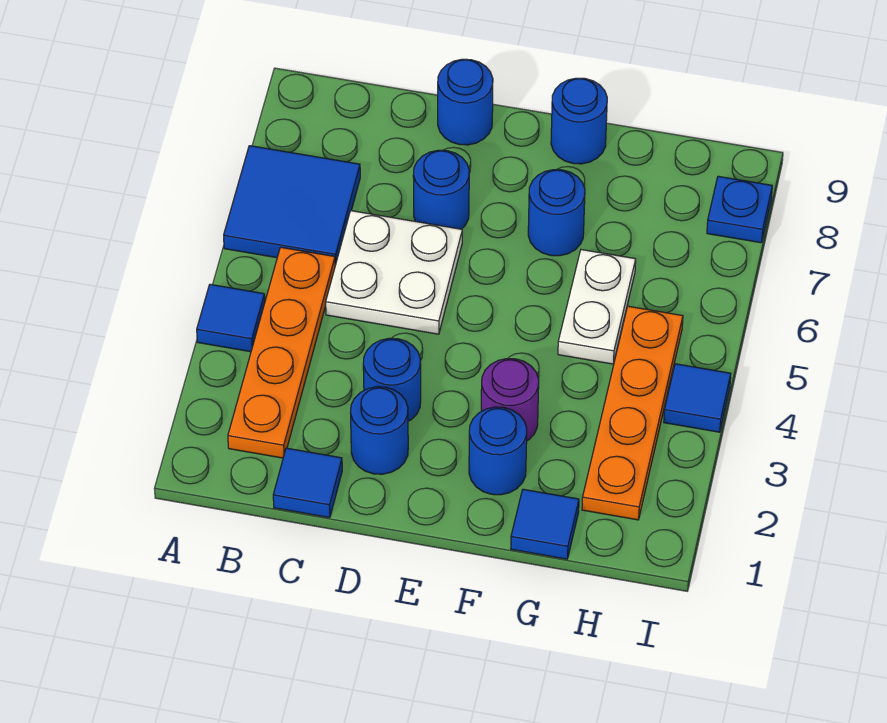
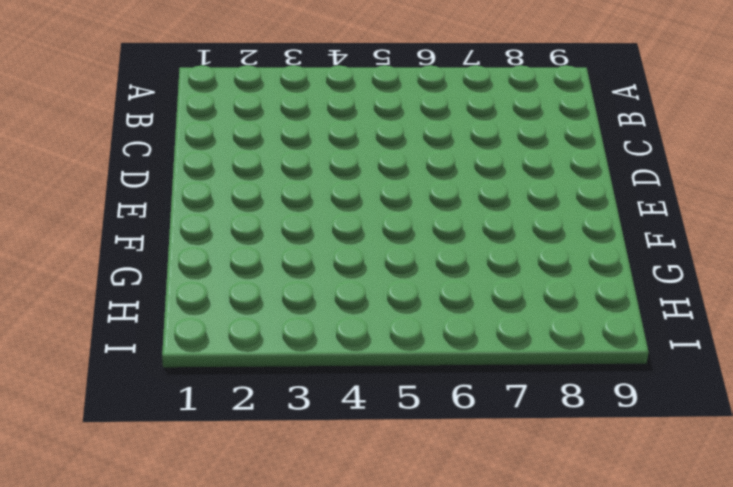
none -> blue 1x1 tile [197,284,265,352]
none -> blue 2x2 tile [224,146,360,265]
none -> orange 1x4 plate [228,247,335,458]

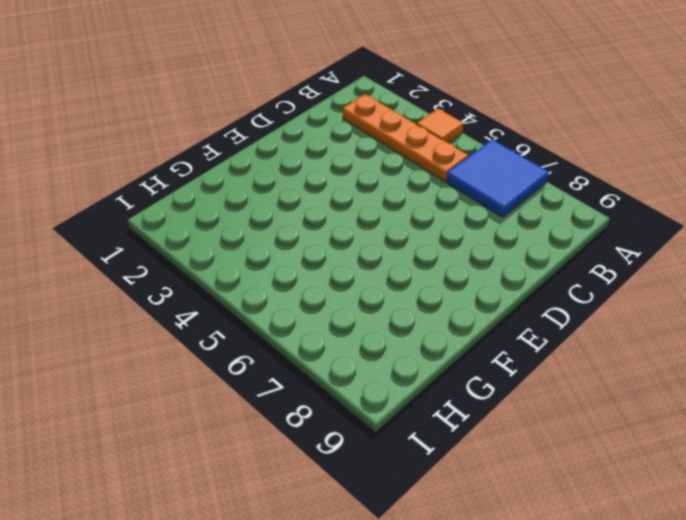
orange 1x1 tile [417,109,463,143] -> blue 1x1 tile [197,284,265,352]
none -> blue 1x1 tile [273,448,342,518]
none -> white 2x2 plate [326,211,462,334]
none -> blue 1x1 round brick [351,387,408,474]

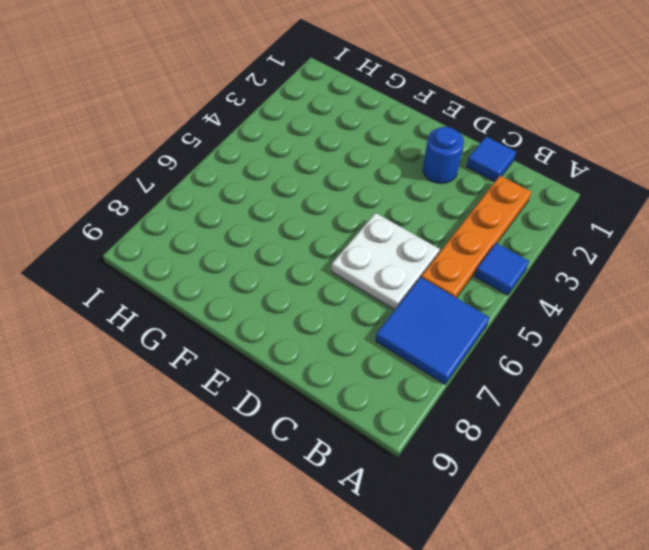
none -> blue 1x1 round brick [363,338,421,421]
none -> blue 1x1 round brick [413,150,469,229]
none -> blue 1x1 round brick [438,59,493,145]

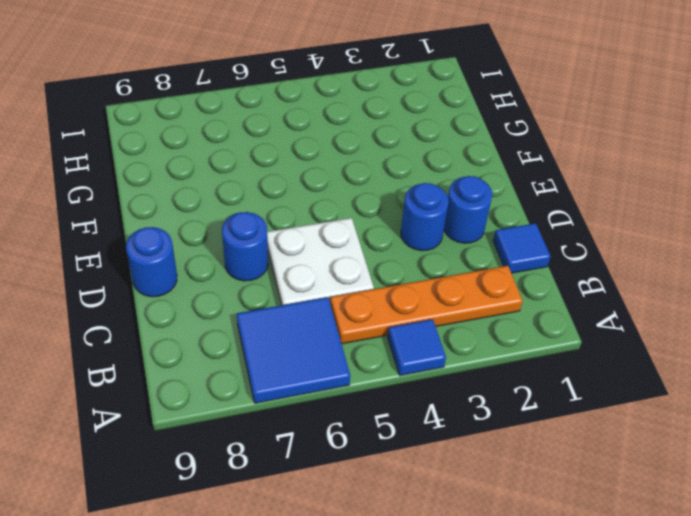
none -> blue 1x1 round brick [469,407,527,495]
none -> purple 1x1 round brick [481,359,539,441]
none -> blue 1x1 round brick [528,170,585,256]

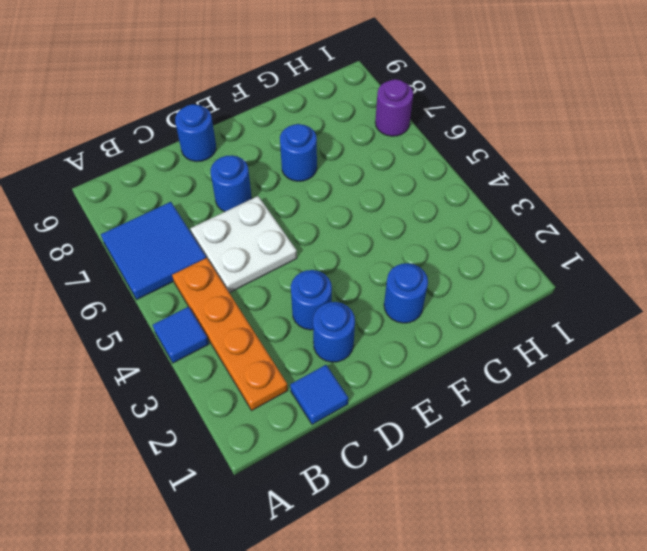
purple 1x1 round brick [375,79,413,136] -> purple 1x1 round brick moved to [481,359,539,441]
none -> blue 1x1 round brick [551,78,607,164]
none -> blue 1x1 tile [511,489,579,559]
none -> white 1x2 plate [558,250,636,364]

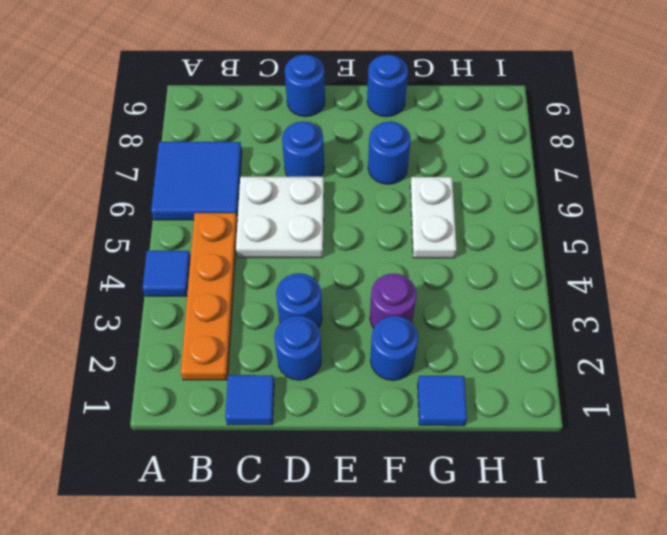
none -> orange 1x4 plate [582,306,683,520]
none -> blue 1x1 tile [664,364,731,432]
none -> blue 1x1 plate [707,176,772,243]

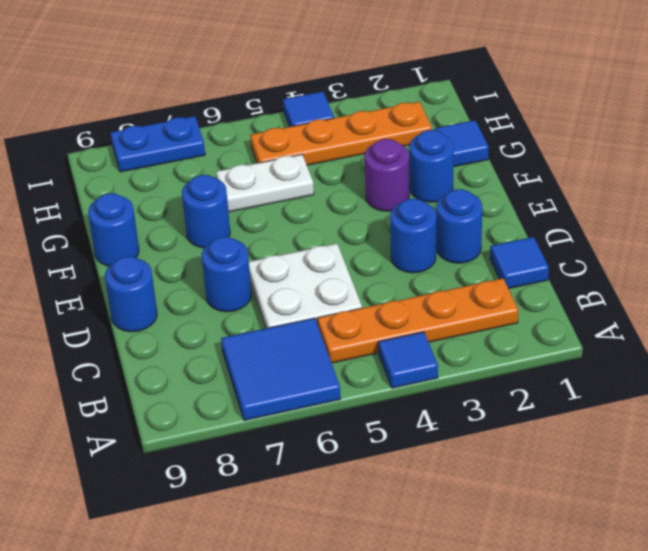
blue 1x2 plate [111,116,205,172] -> blue 1x1 plate [707,176,772,243]

